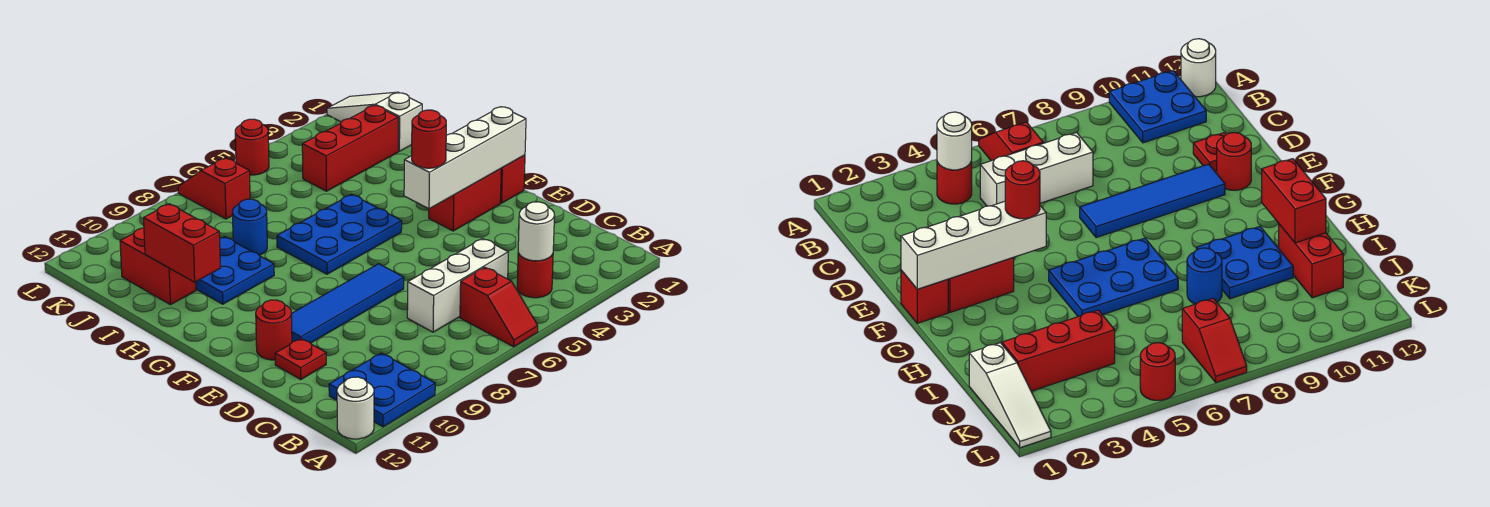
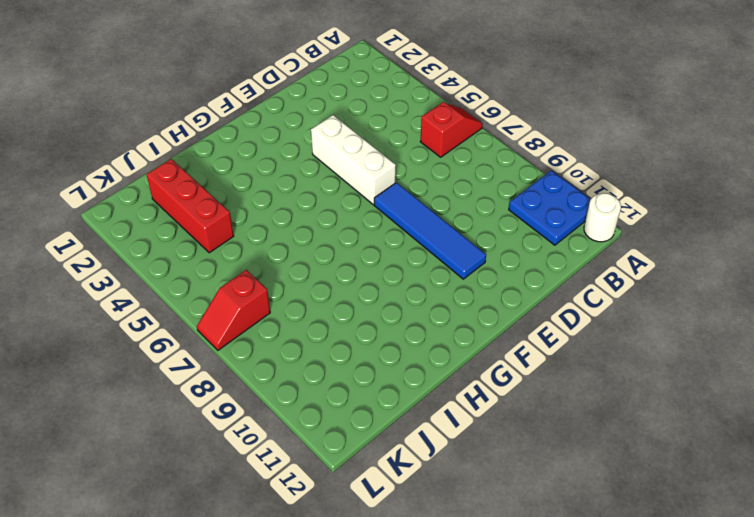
white 1x3 brick [311,115,396,205] -> white 1x3 brick moved to [407,239,508,332]
none -> red 1x1 round brick [517,253,553,298]
none -> red 1x1 plate [275,338,326,380]
none -> red 1x1 round brick [256,300,292,360]

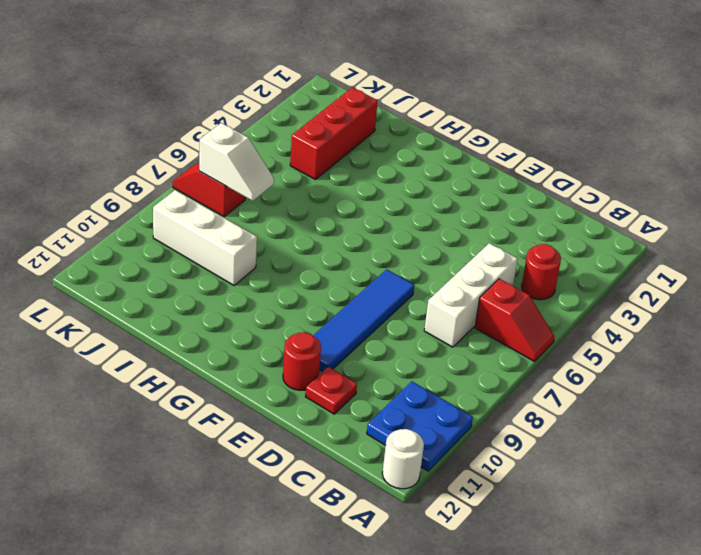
white 1x3 brick [153,190,257,285] -> blue 2x2 plate [196,237,274,304]
white 1x2 slope [199,123,274,201] -> none
none -> red 1x1 brick [500,155,525,203]
none -> red 1x2 brick [429,169,501,231]
none -> blue 2x3 plate [277,195,402,274]

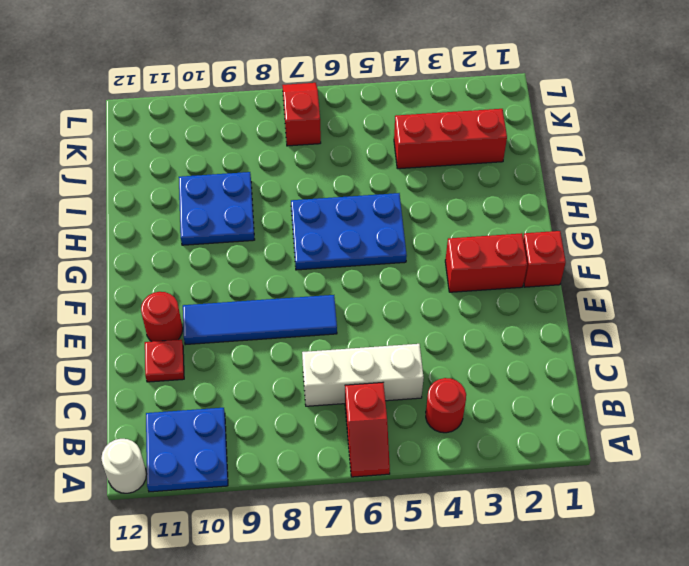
none -> blue 1x1 round brick [232,199,267,255]
none -> red 1x2 brick [120,228,196,305]
none -> white 1x3 slope [327,92,422,151]

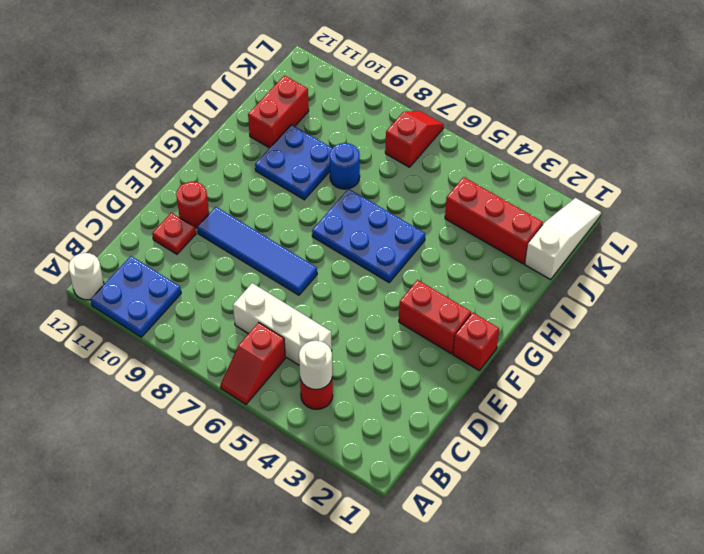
none -> red 1x1 round brick [235,119,269,175]
none -> white 1x4 brick [404,107,526,209]
none -> red 1x2 brick [143,204,220,282]

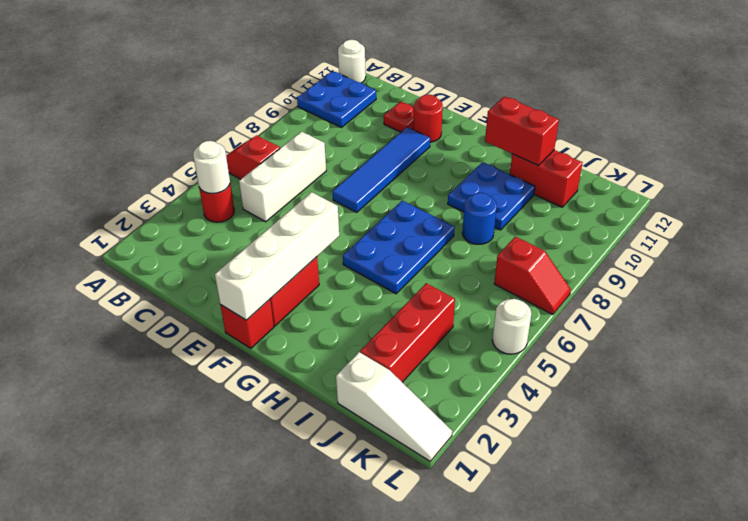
white 1x1 round brick [492,299,531,354] -> red 1x1 round brick [235,119,269,175]
none -> red 1x1 round brick [412,110,446,168]

